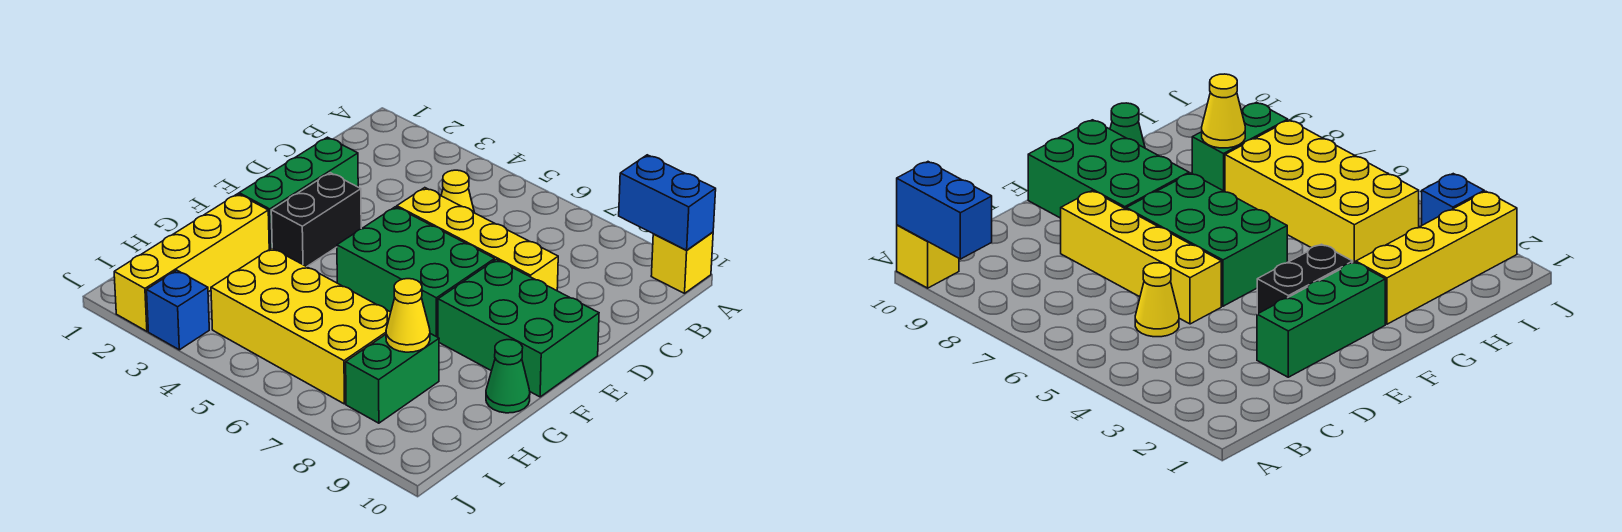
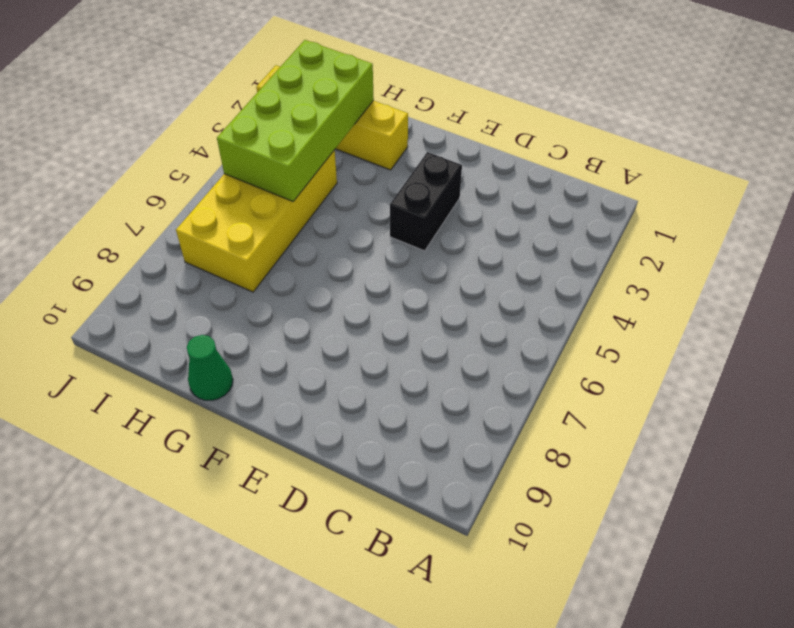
black 1x2 brick [390,152,462,251] -> black 1x2 brick turned to [271,173,361,267]
lime 2x4 brick [217,40,374,201] -> none
none -> yellow 1x1 brick [651,232,713,293]
none -> yellow 1x1 cone [441,170,474,212]
none -> green 1x3 brick [239,137,358,249]

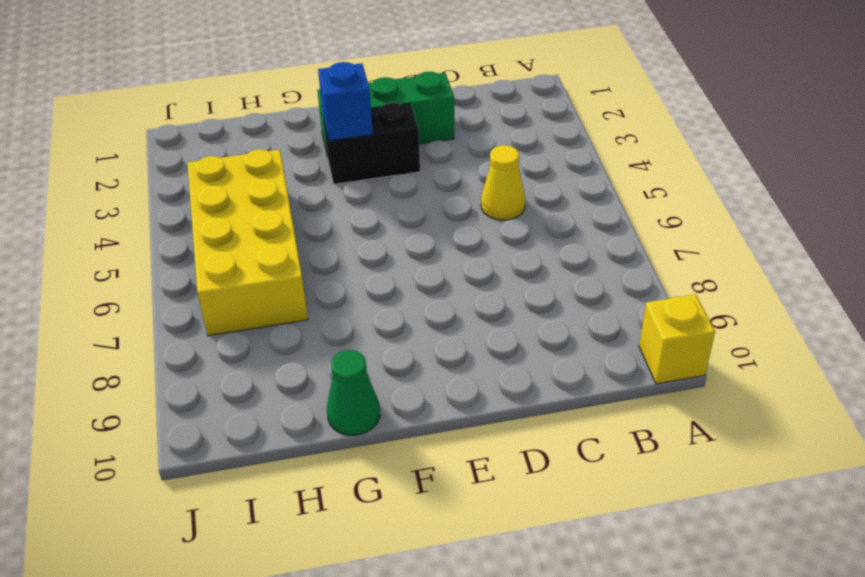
blue 1x1 brick [318,62,373,141] -> blue 1x1 brick moved to [147,270,209,350]
none -> yellow 1x4 brick [397,188,558,291]
none -> green 2x3 brick [337,207,495,337]
none -> green 2x3 brick [438,259,599,397]

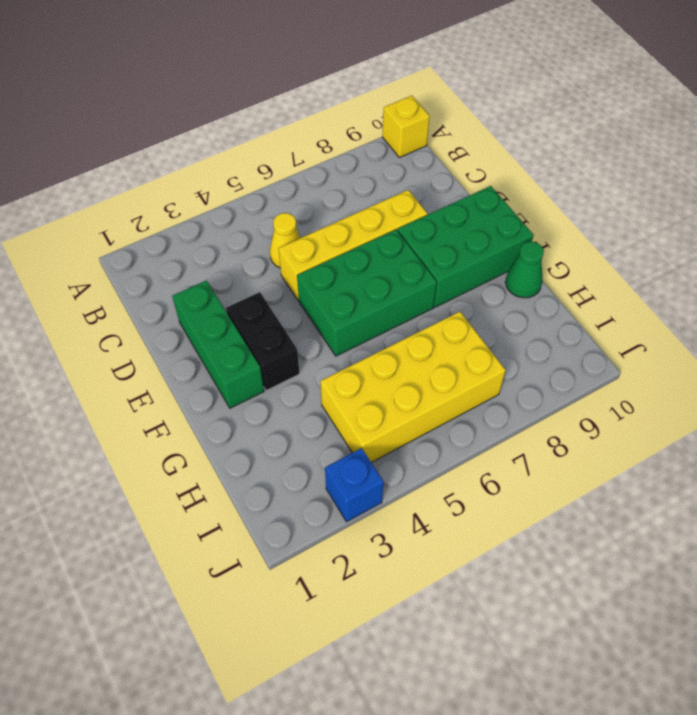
none -> yellow 1x4 brick [114,194,269,331]
none -> green 1x2 brick [346,334,439,423]
none -> blue 1x2 brick [619,155,716,250]

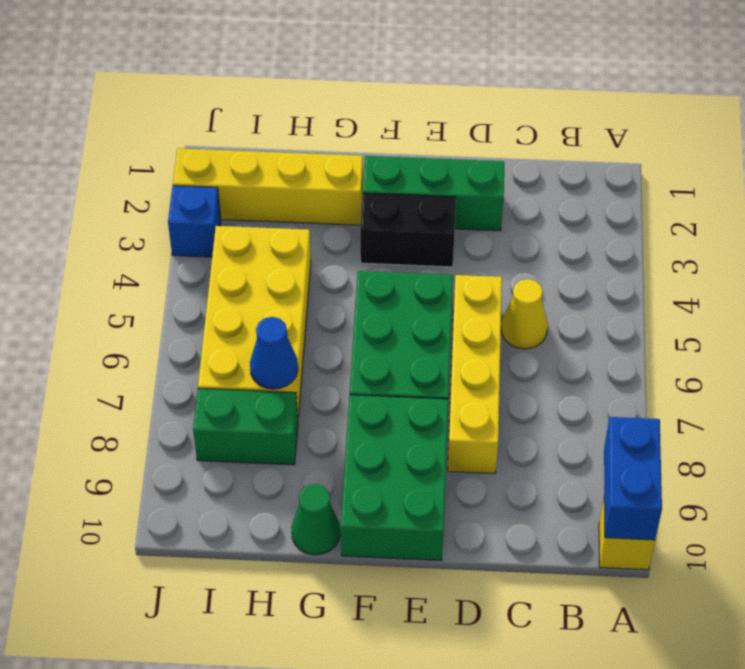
blue 1x1 cone [250,317,298,389] -> none
none -> yellow 1x1 cone [386,279,430,352]

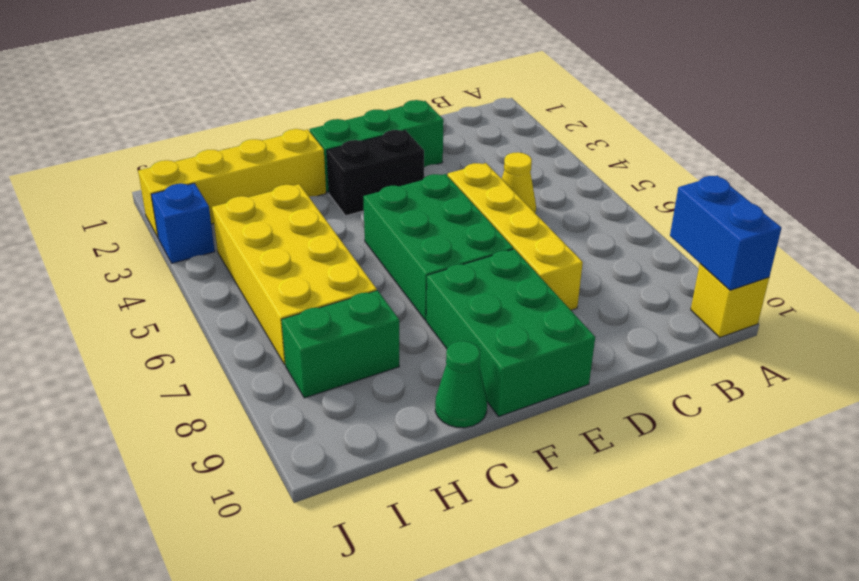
none -> yellow 1x1 cone [386,279,430,352]

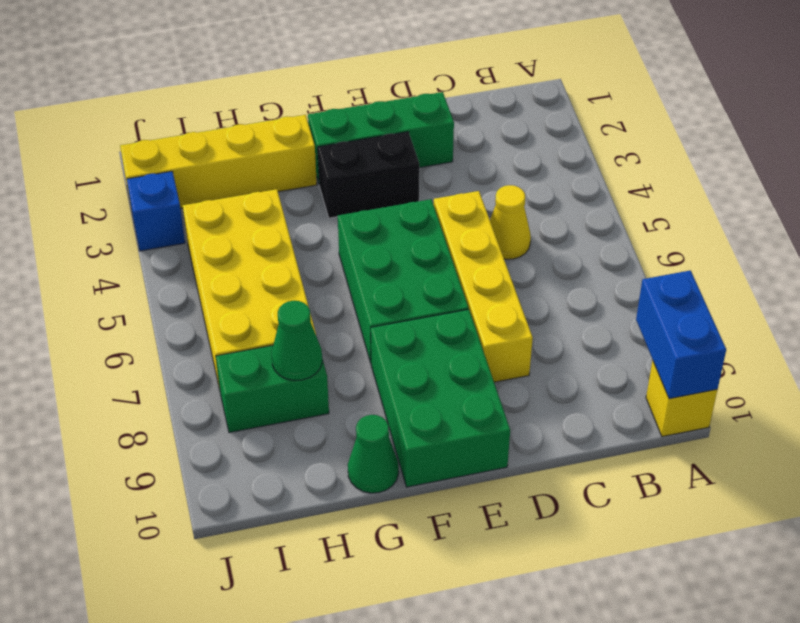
green 1x1 cone [272,301,322,381] -> yellow 1x1 cone [386,279,430,352]

